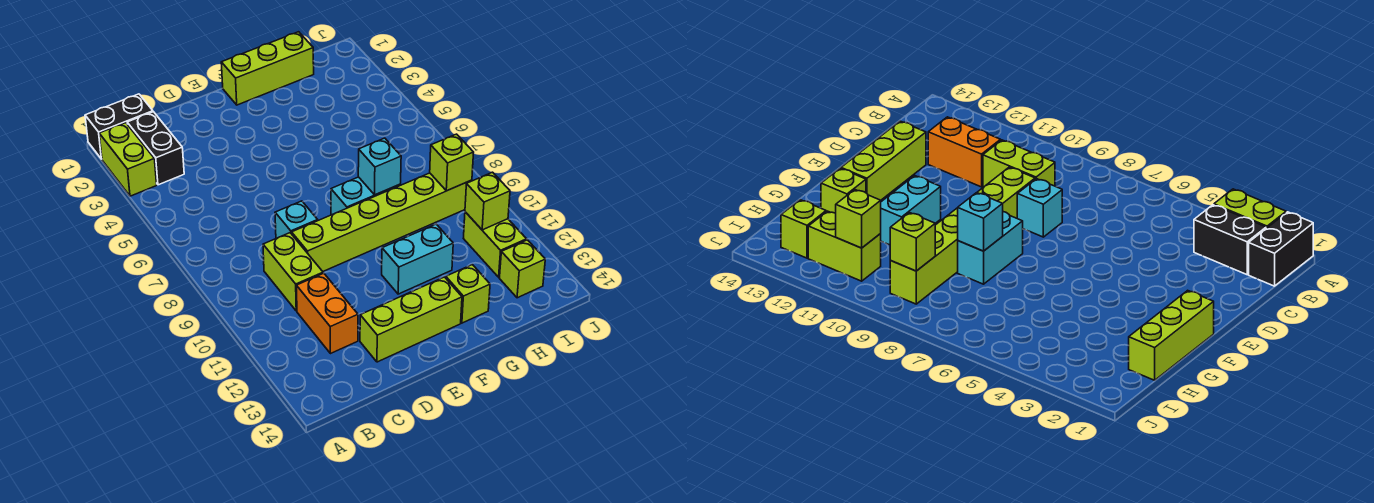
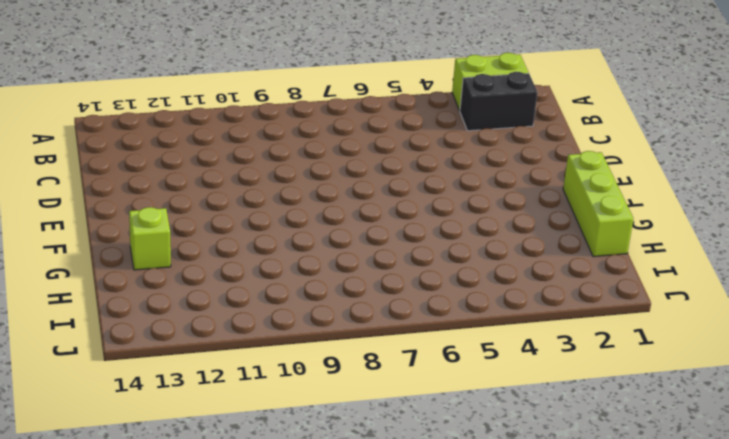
none -> black 1x2 brick [85,94,153,159]
none -> lime 1x2 brick [263,233,323,311]
none -> orange 1x2 brick [297,273,358,354]

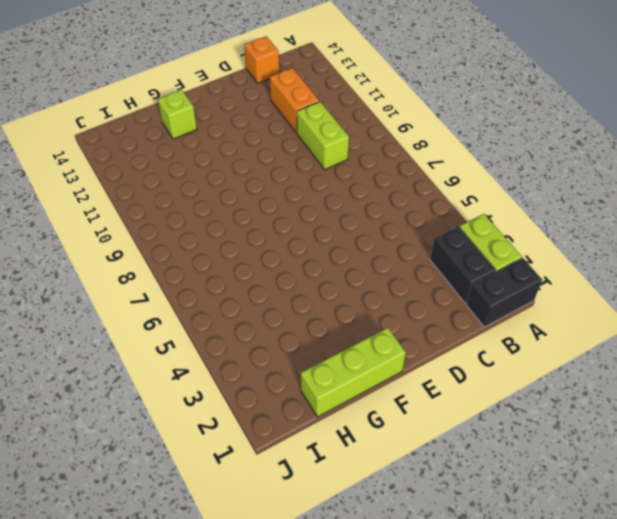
orange 1x1 brick [244,36,279,83] -> none
none -> cyan 1x1 brick [275,201,318,238]
none -> lime 1x6 brick [292,173,472,271]
none -> lime 1x3 brick [360,277,462,362]

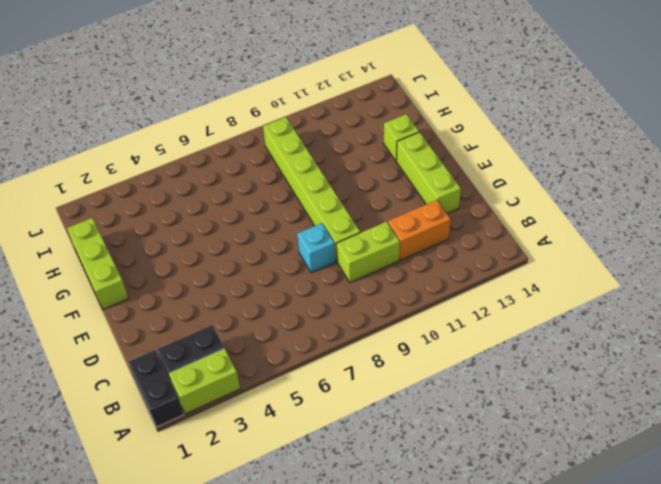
none -> cyan 1x2 brick [331,177,401,215]
none -> cyan 1x2 brick [382,224,453,294]
none -> lime 1x2 brick [463,212,527,277]

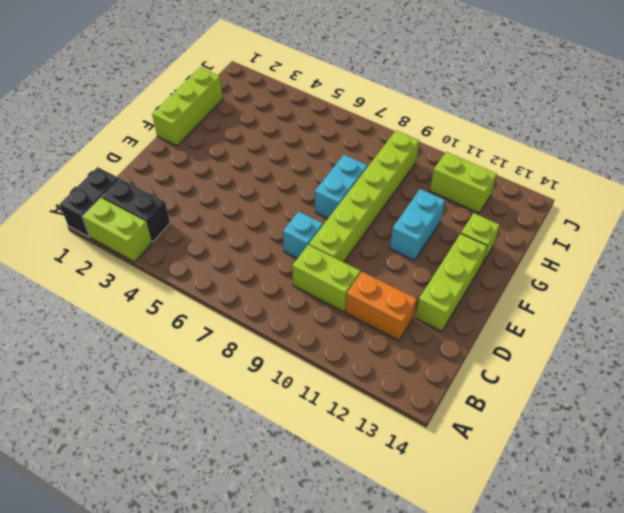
none -> lime 1x1 brick [500,240,545,298]
none -> cyan 1x1 brick [358,138,401,195]
none -> lime 1x1 brick [430,134,474,191]

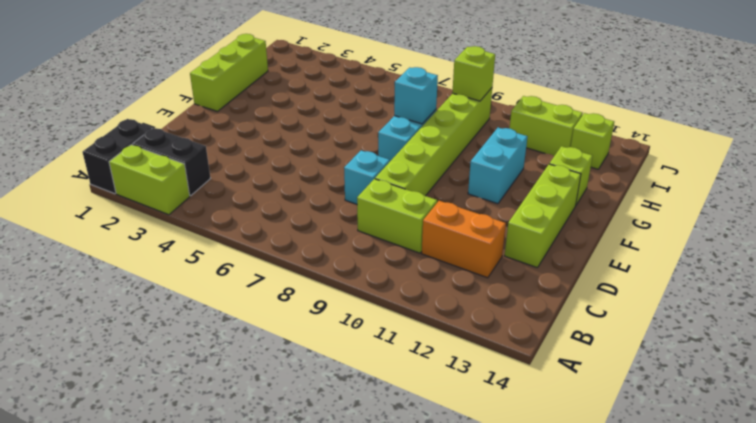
none -> lime 1x1 brick [465,172,510,230]

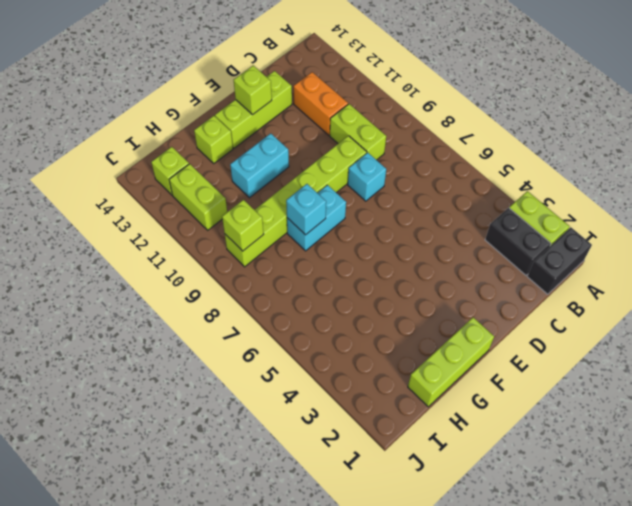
lime 1x1 brick [234,66,272,115] -> lime 1x1 brick moved to [465,172,510,230]

